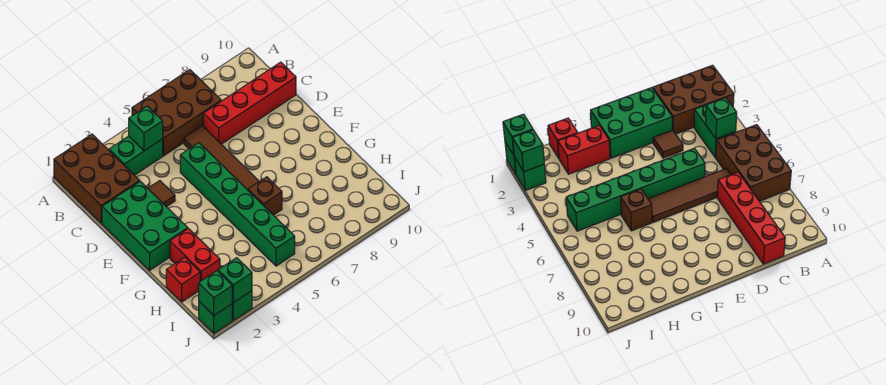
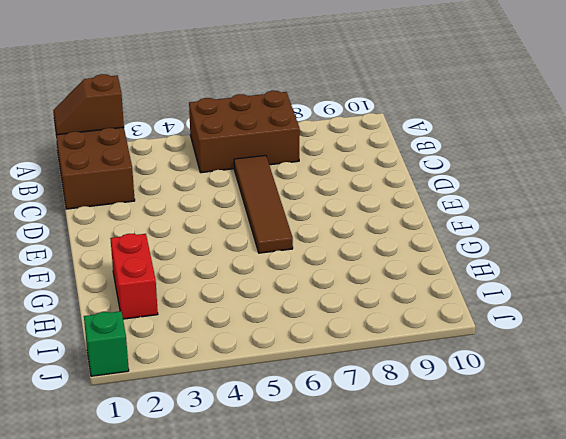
brown 1x2 slope [53,74,124,135] -> none
none -> green 1x2 brick [109,136,163,175]
none -> red 1x4 brick [203,62,296,144]
none -> green 2x3 brick [102,181,188,270]

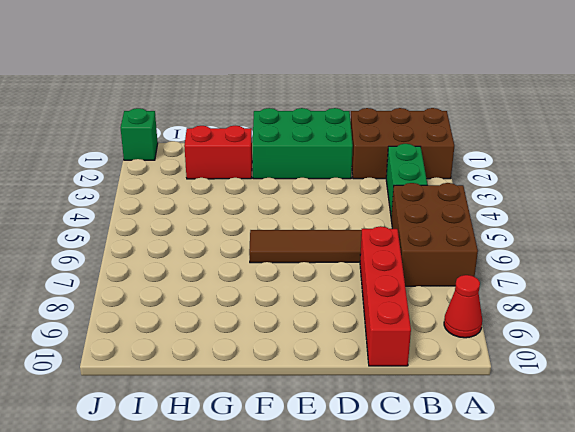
red 1x1 cone [444,275,482,338] -> none
none -> brown 1x1 tile [148,181,175,207]
none -> green 1x6 brick [180,143,295,266]
none -> brown 1x1 brick [248,177,282,215]

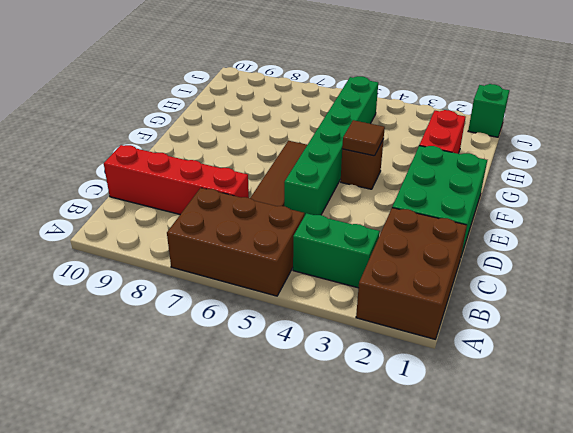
brown 1x1 brick [341,139,384,189] -> brown 1x1 brick moved to [248,177,282,215]
brown 1x1 tile [342,120,385,156] -> brown 1x1 tile moved to [148,181,175,207]
none -> red 1x1 brick [166,257,200,302]
none -> green 1x1 brick [232,291,252,320]
none -> green 1x1 brick [129,106,163,151]

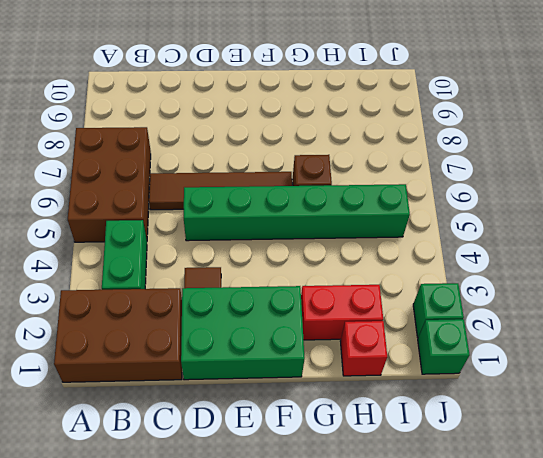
none -> red 1x4 brick [203,62,296,144]
none -> green 1x1 brick [129,106,163,151]
none -> green 1x1 brick [199,271,232,315]

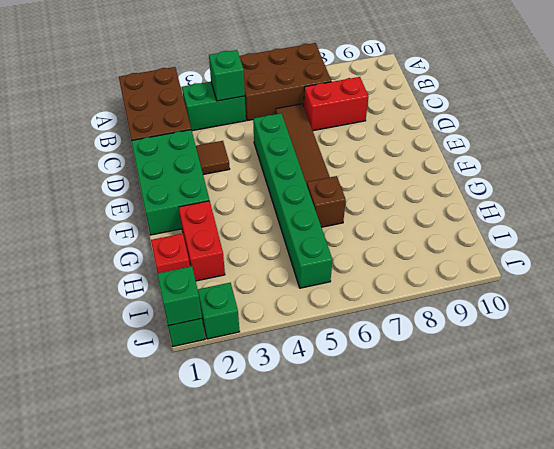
red 1x2 brick [304,77,368,131] -> red 1x4 brick [203,62,296,144]
none -> green 1x1 brick [218,258,252,303]

